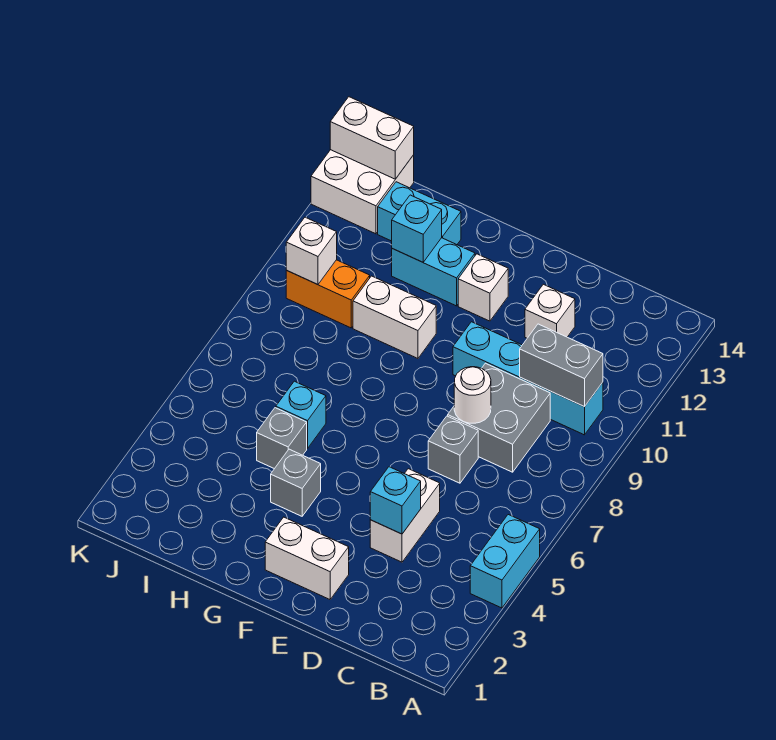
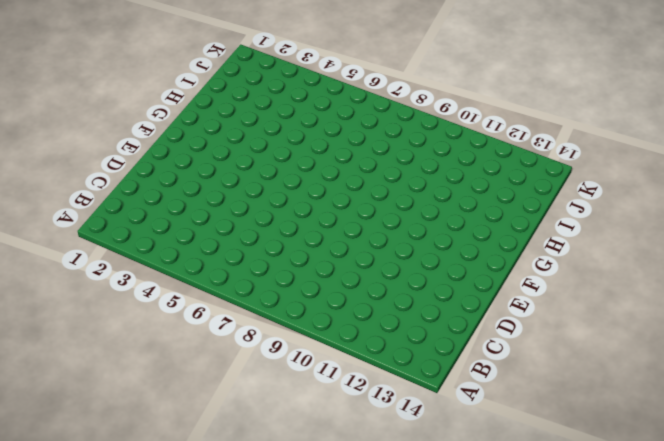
none -> cyan 1x2 brick [470,515,540,608]
none -> cyan 1x4 brick [453,322,603,435]
none -> grey 2x2 brick [448,363,550,472]

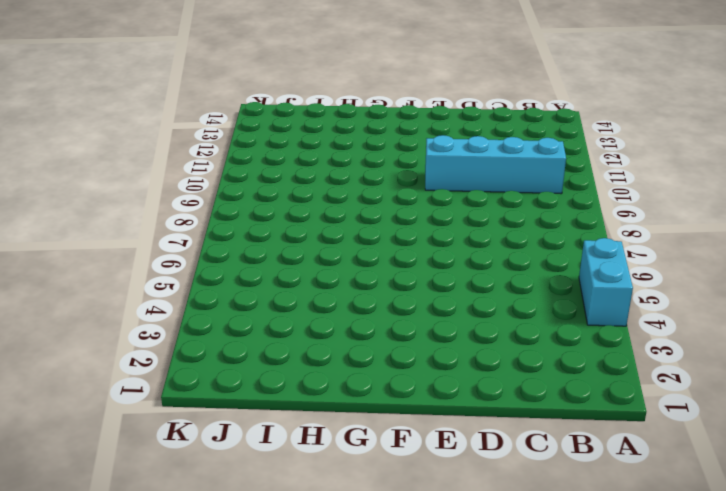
none -> grey 2x2 brick [448,363,550,472]
none -> white 1x2 brick [370,469,440,562]
none -> grey 1x1 brick [428,416,478,483]

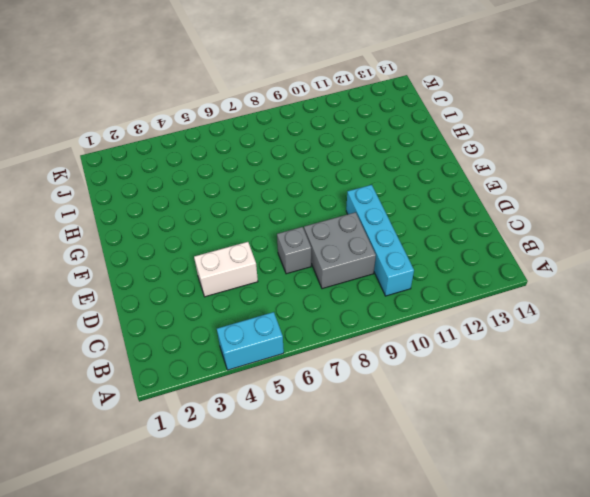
none -> white 1x1 brick [525,284,575,338]
none -> white 1x2 brick [265,517,349,599]
none -> white 1x1 brick [458,254,508,321]

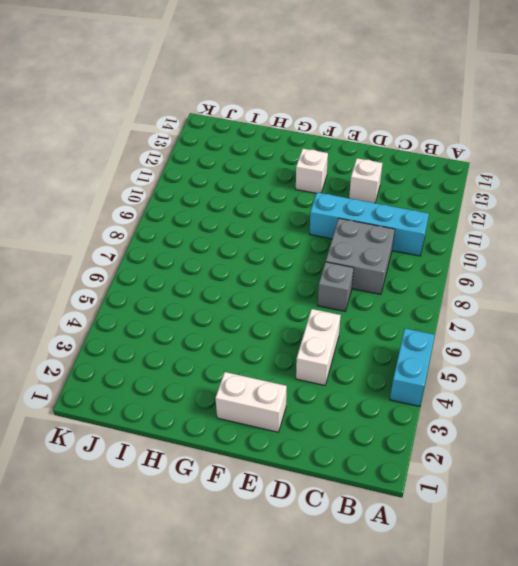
none -> grey 1x1 brick [271,449,321,516]
none -> white 1x2 brick [353,276,436,358]
none -> cyan 1x2 brick [392,238,475,306]

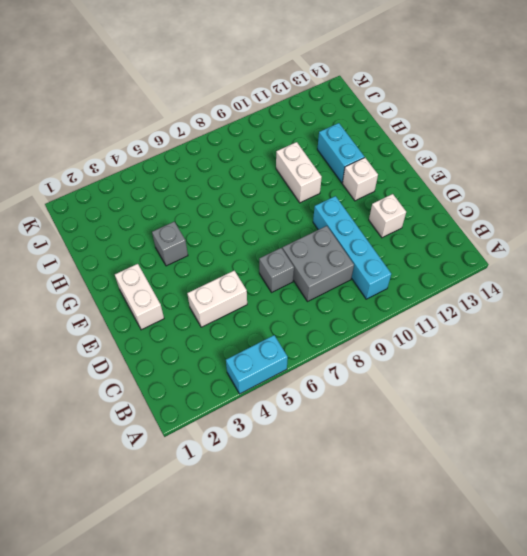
none -> grey 1x1 brick [257,408,307,469]
none -> cyan 1x1 brick [276,381,326,449]
none -> cyan 1x2 brick [378,182,461,245]

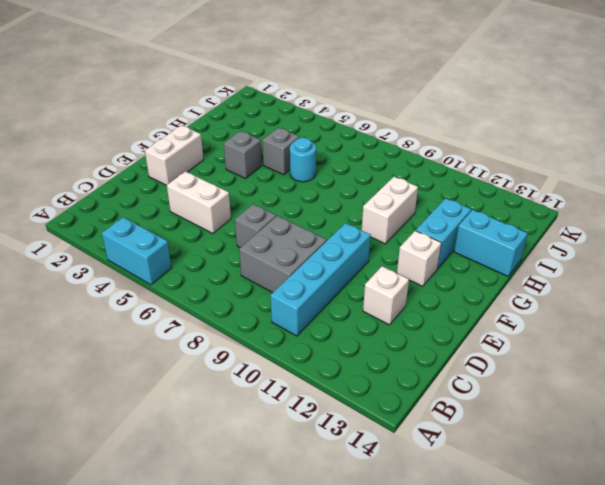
cyan 1x1 round brick [290,138,316,182] -> cyan 1x1 brick [276,381,326,449]
cyan 1x2 brick [454,210,528,276] -> cyan 1x2 brick turned to [378,182,461,245]
none -> orange 1x2 brick [286,260,370,328]
none -> white 2x2 brick [311,150,414,234]
none -> grey 1x2 brick [520,324,603,407]

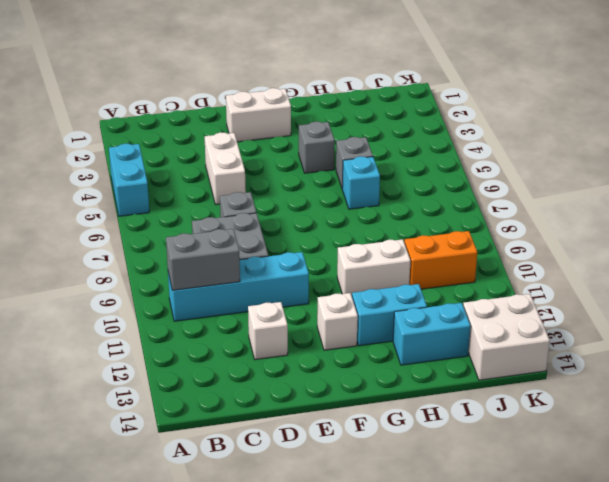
none -> cyan 1x1 brick [370,467,421,534]
none -> white 1x1 round brick [454,367,491,423]
none -> cyan 1x1 brick [392,195,442,262]

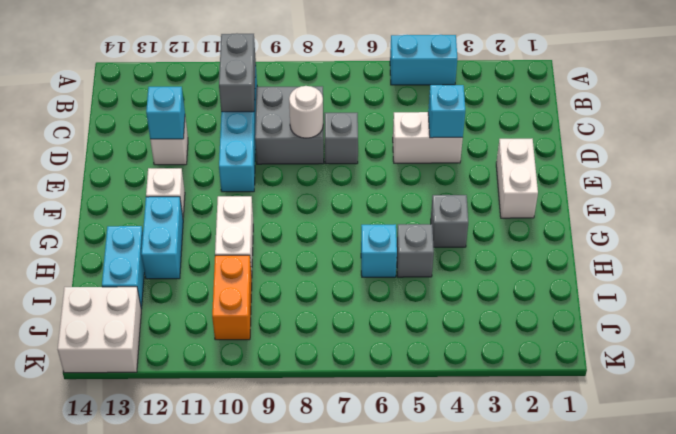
cyan 1x1 brick [146,87,185,139] -> cyan 1x1 brick moved to [392,195,442,262]
none -> white 1x1 brick [286,217,337,285]
none -> white 1x2 brick [330,97,414,179]

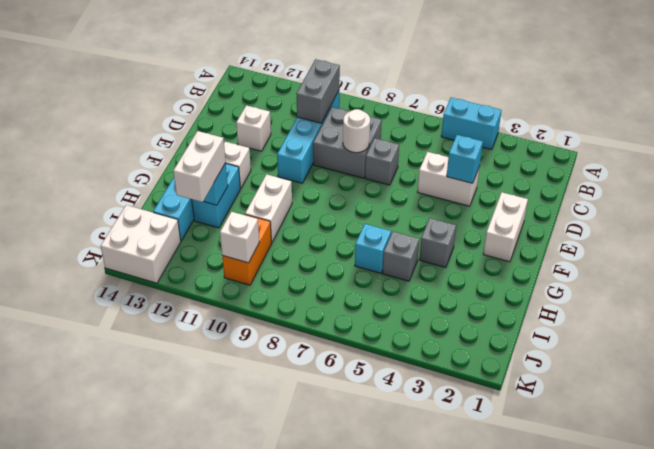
white 1x2 brick [173,131,226,202] -> white 1x2 brick moved to [330,97,414,179]

